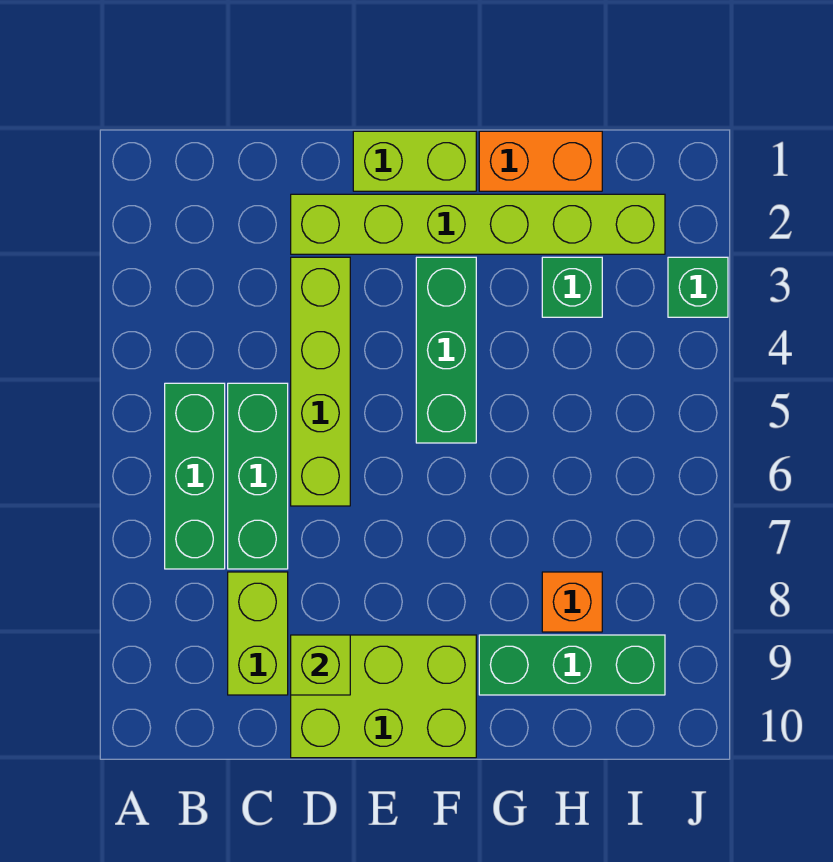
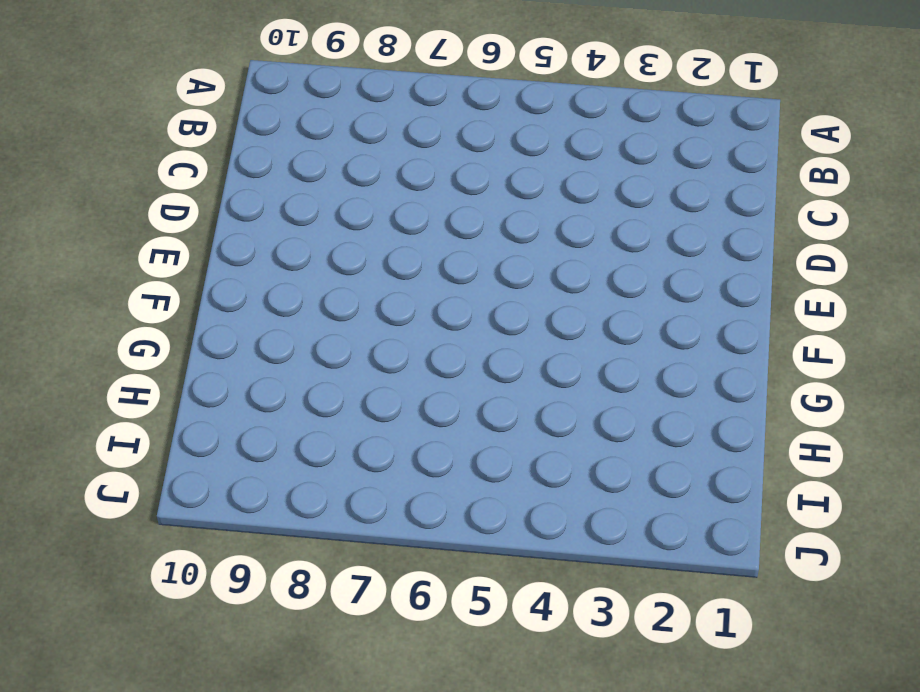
none -> green 1x3 brick [165,383,225,569]
none -> green 1x3 brick [228,383,288,569]
none -> lime 1x2 brick [228,572,288,695]

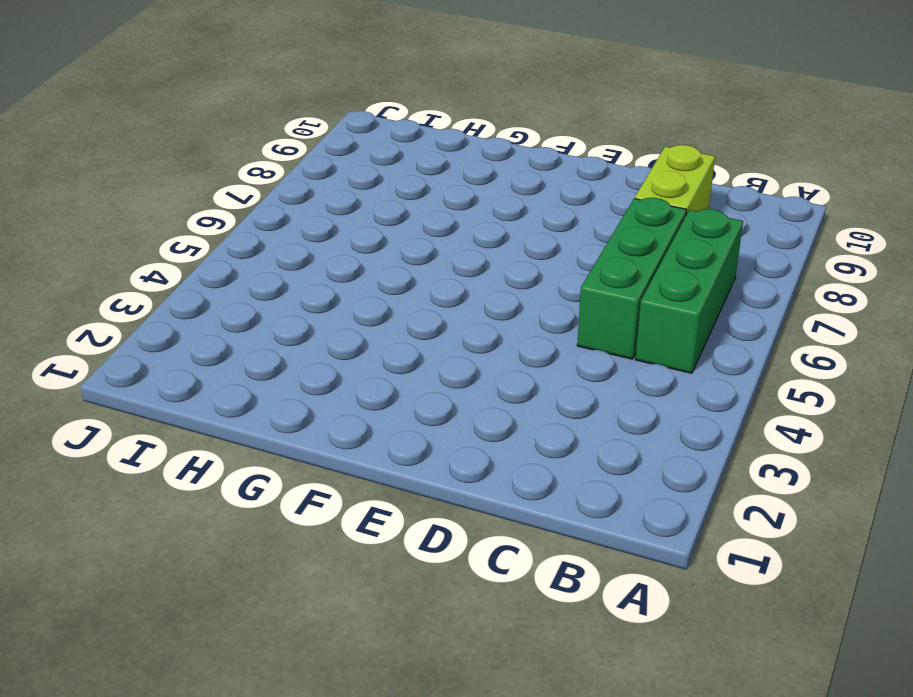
none -> lime 1x6 brick [291,194,665,254]
none -> lime 1x4 brick [291,257,350,506]
none -> lime 2x3 brick [291,635,476,758]

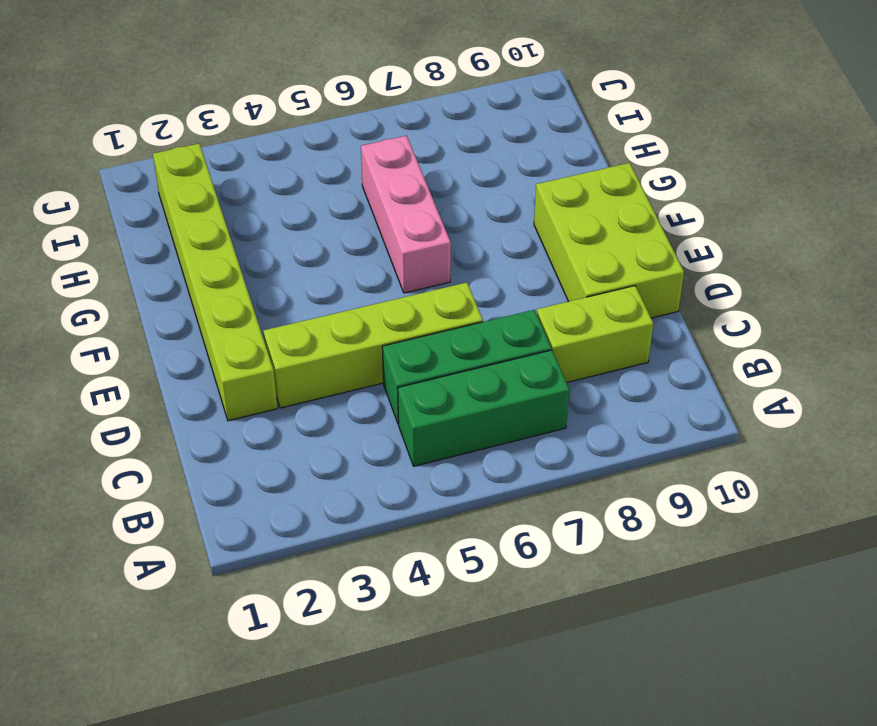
pink 1x3 brick [361,136,451,293] -> none
none -> lime 1x2 brick [353,131,476,191]
none -> green 1x3 brick [416,257,476,443]
none -> orange 1x2 brick [479,131,602,191]

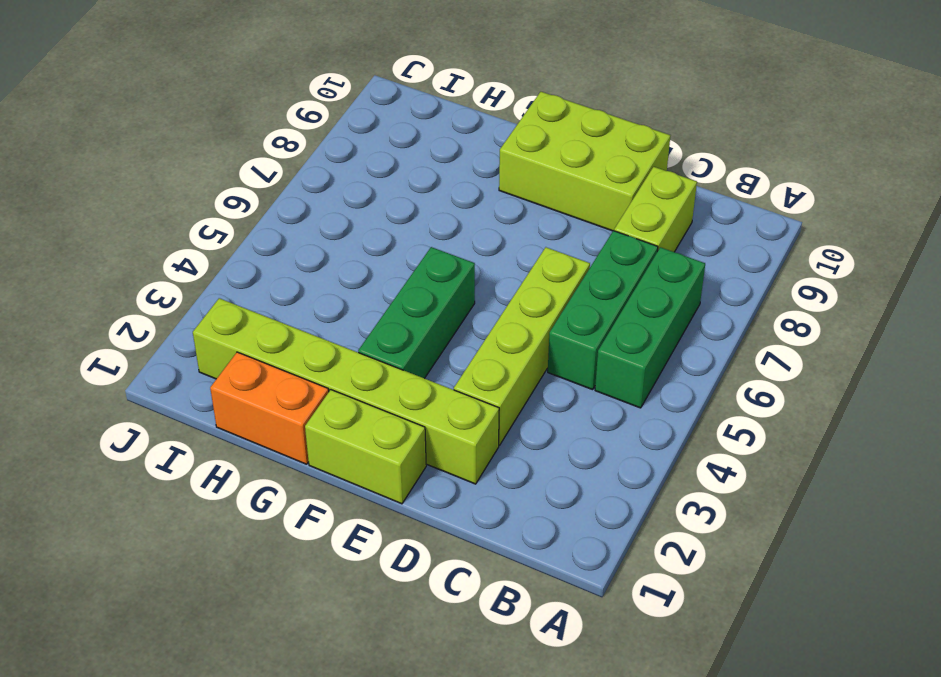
none -> green 1x3 brick [479,635,665,695]
none -> green 1x1 brick [542,257,602,317]
none -> orange 1x1 brick [542,572,602,632]

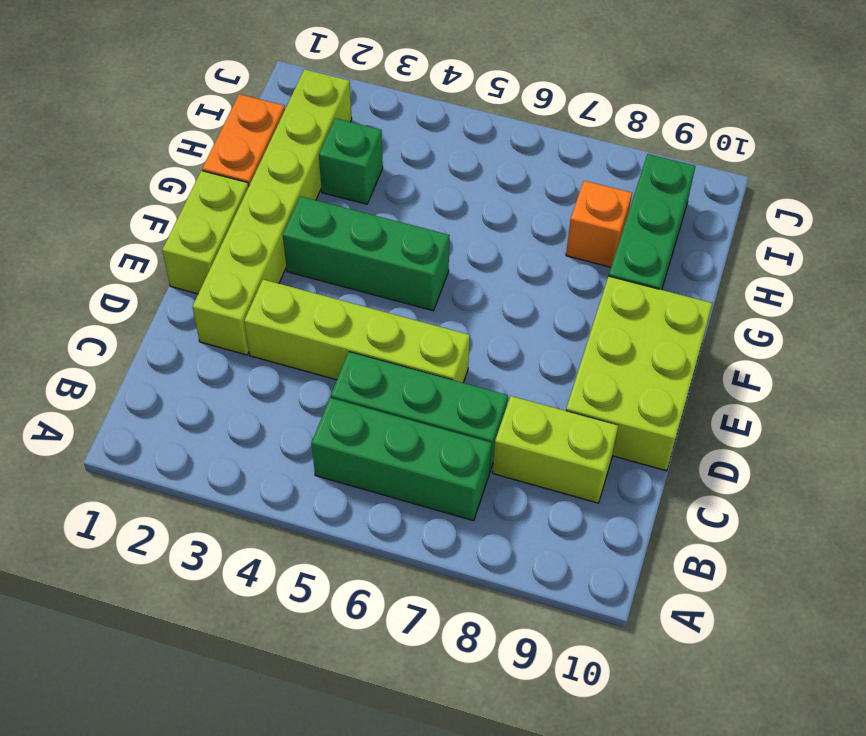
none -> green 1x1 brick [668,257,728,317]
none -> lime 1x1 brick [291,635,350,695]

